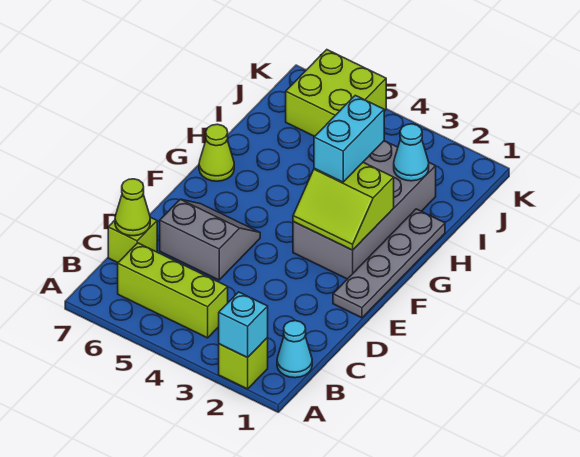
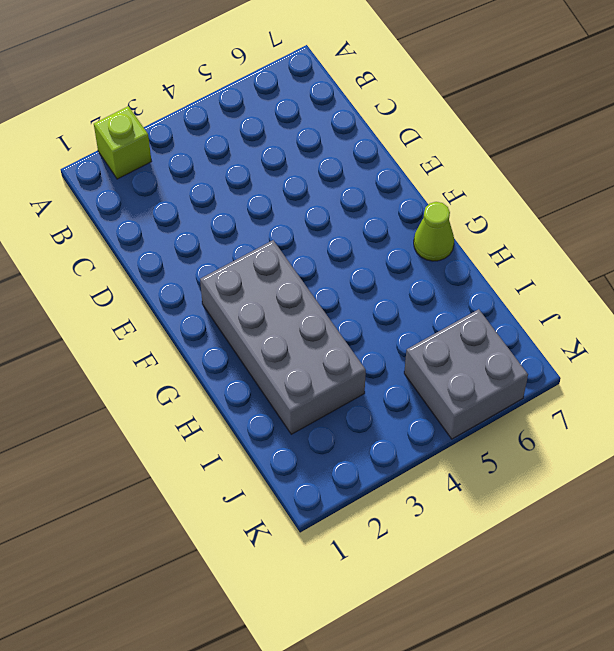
grey 2x2 brick [404,309,528,439] -> lime 2x2 brick [286,50,386,136]
none -> cyan 1x1 cone [277,321,312,378]
none -> lime 1x3 brick [118,243,228,338]
none -> lime 1x1 brick [108,217,157,263]

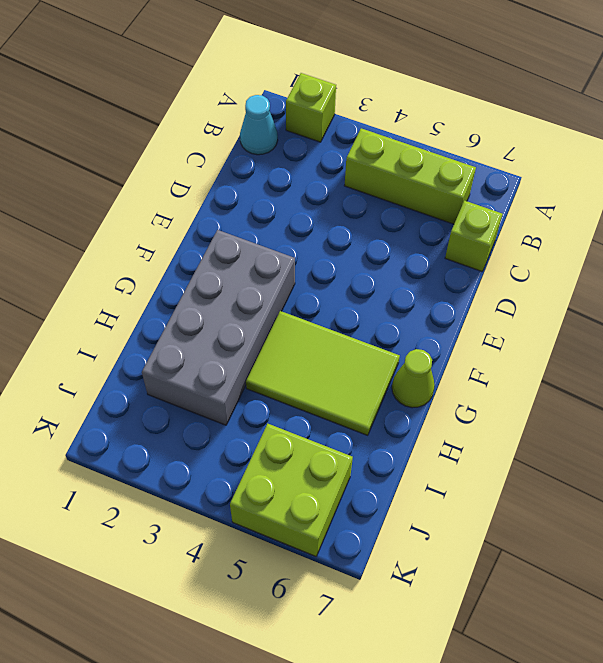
lime 2x3 tile [246,311,400,435] -> none
none -> grey 2x2 slope [160,199,260,280]
none -> grey 1x4 plate [333,209,445,318]
none -> cyan 1x1 brick [219,292,268,358]

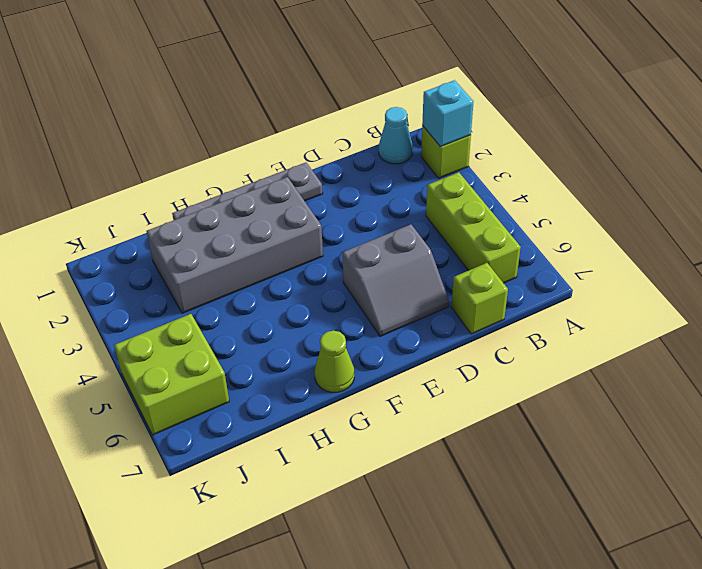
grey 2x2 slope [342,224,449,336] -> grey 2x2 slope turned to [160,199,260,280]
none -> lime 1x1 cone [115,179,150,236]
none -> lime 2x2 slope [293,162,394,250]
none -> cyan 1x1 cone [394,124,429,181]

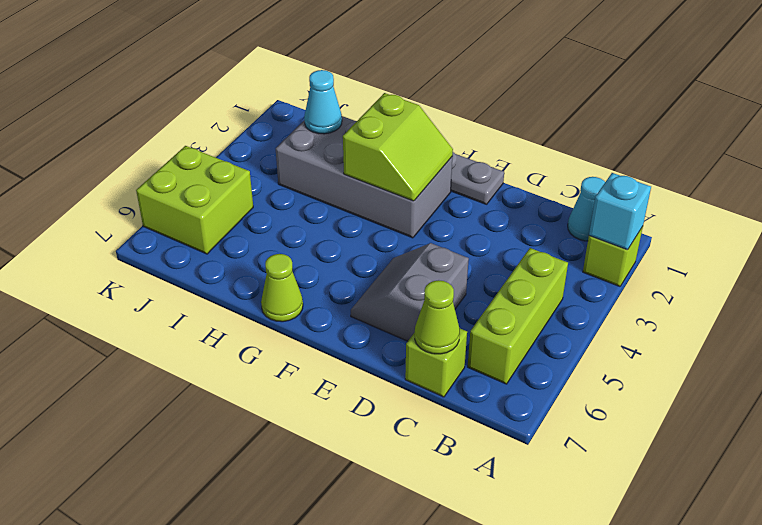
none -> cyan 1x2 brick [314,95,384,182]

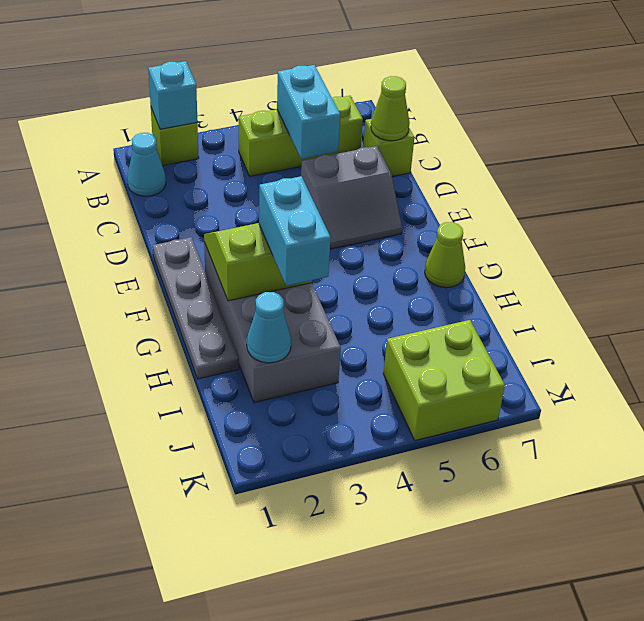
cyan 1x2 brick [277,65,340,159] -> none

